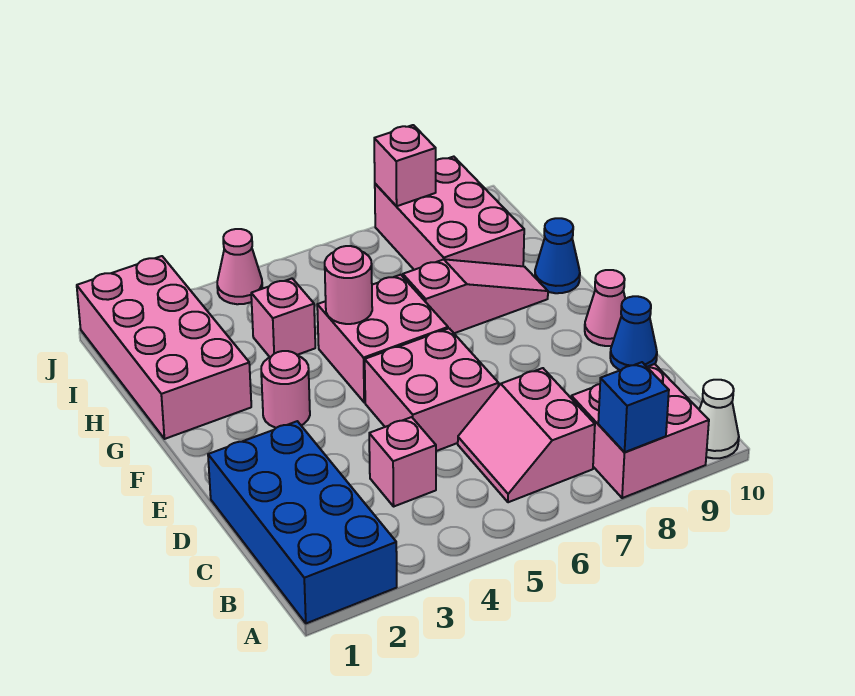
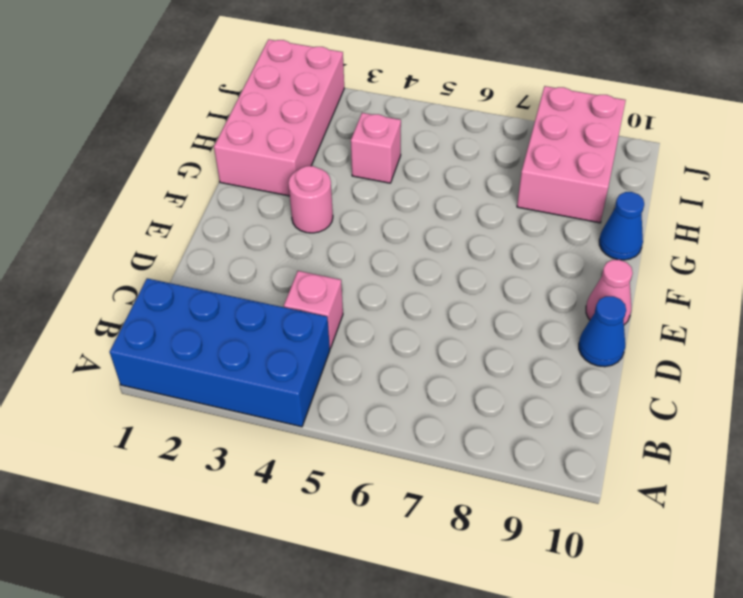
blue 2x4 brick [110,278,330,427] -> blue 2x4 brick turned to [208,421,397,623]
none -> pink 2x2 brick [571,364,709,498]
none -> white 1x1 cone [699,380,739,458]
none -> pink 2x2 slope [458,368,595,502]

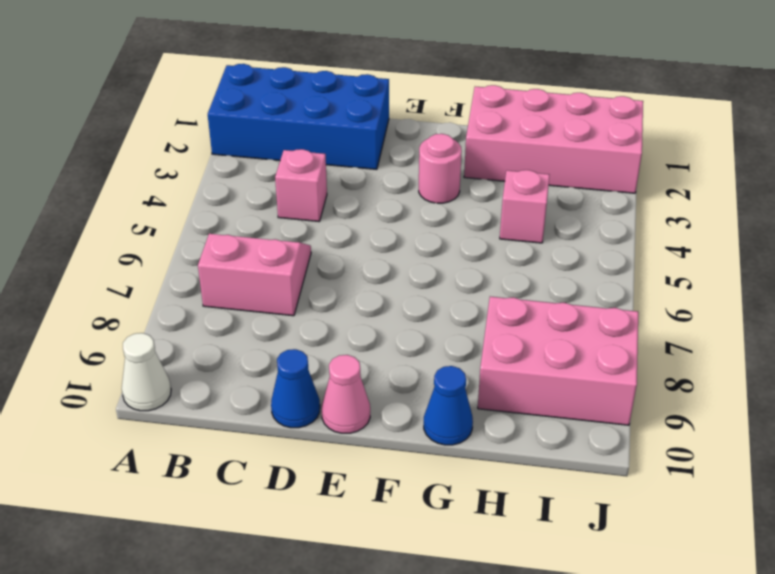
none -> pink 2x2 brick [571,364,709,498]
none -> pink 2x2 brick [365,328,499,451]
none -> pink 2x2 brick [317,275,448,402]

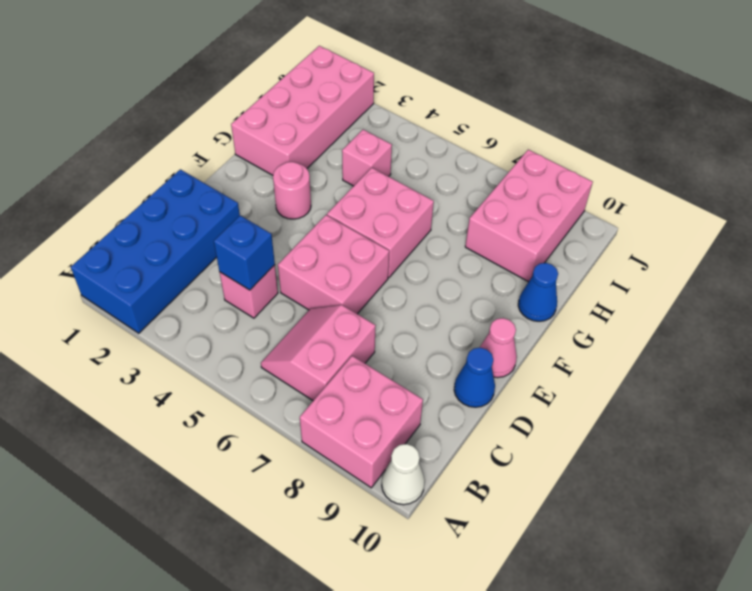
blue 1x1 brick [214,215,275,290] -> blue 1x1 brick moved to [598,362,669,452]
none -> pink 1x3 slope [403,259,548,333]
none -> pink 1x1 cone [217,229,262,304]
none -> pink 1x1 round brick [325,246,372,324]

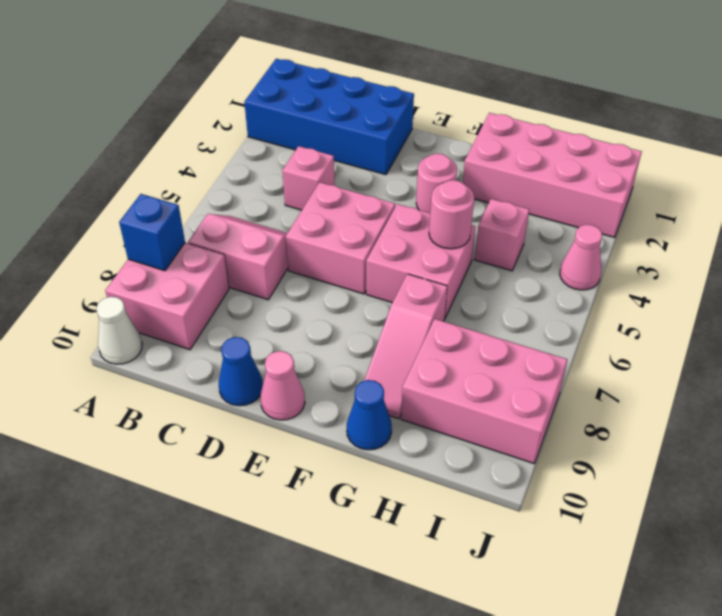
none -> pink 1x1 brick [374,125,436,206]

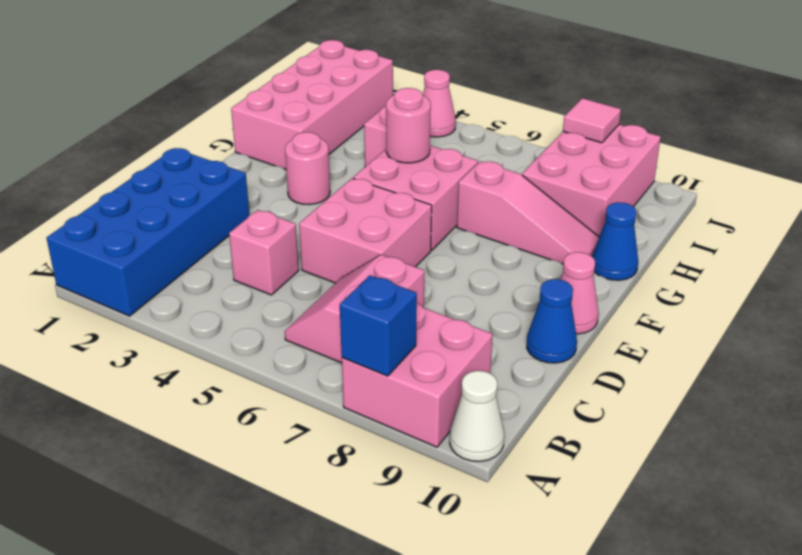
pink 1x1 tile [563,98,621,143] -> pink 1x1 brick [374,125,436,206]

